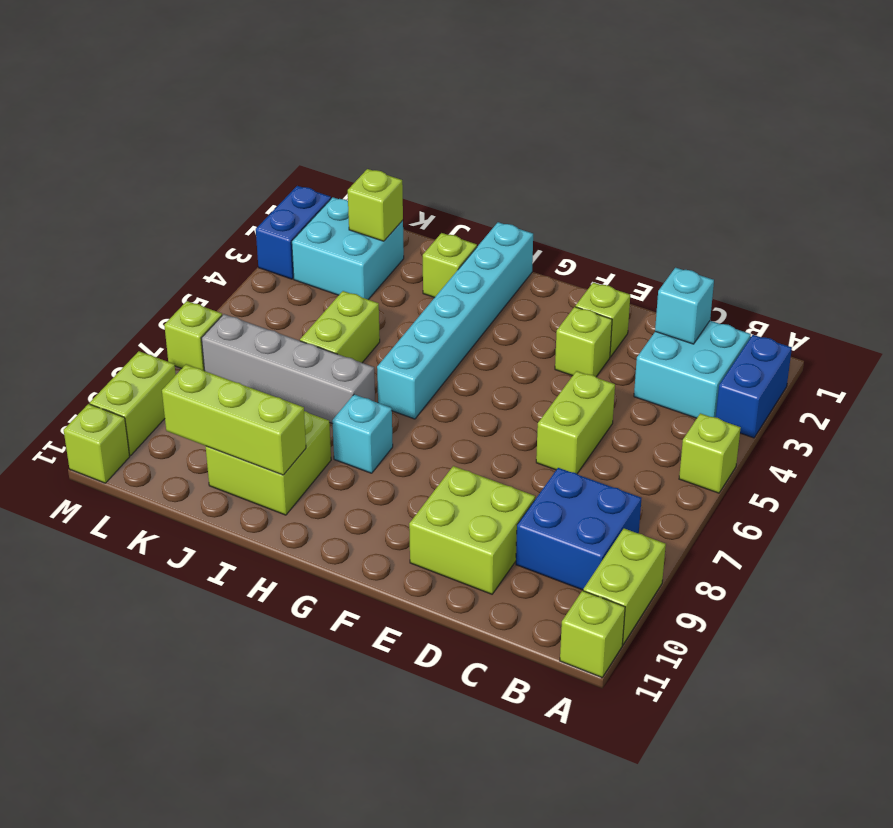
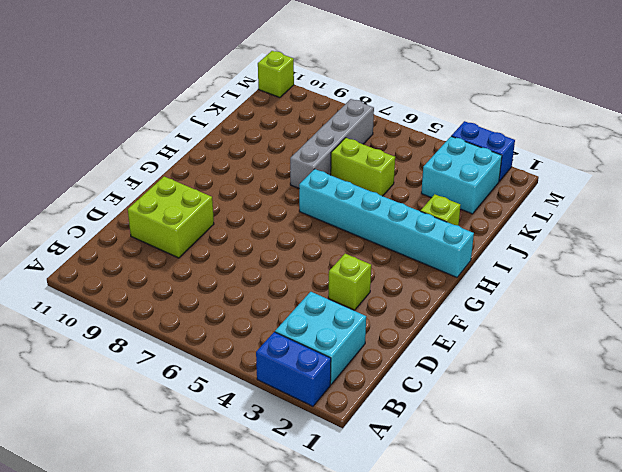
none -> lime 1x1 brick [679,413,741,493]
none -> lime 1x2 brick [583,529,666,645]
none -> lime 1x1 brick [560,591,625,677]

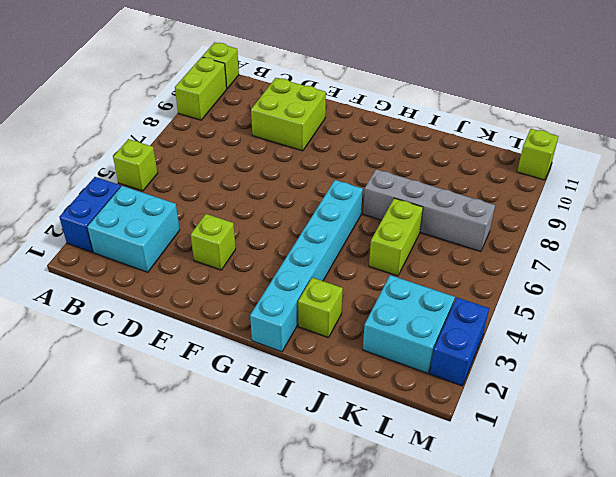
none -> blue 2x2 brick [516,468,641,590]
none -> lime 1x2 brick [536,371,615,474]
none -> lime 1x1 brick [575,282,630,357]

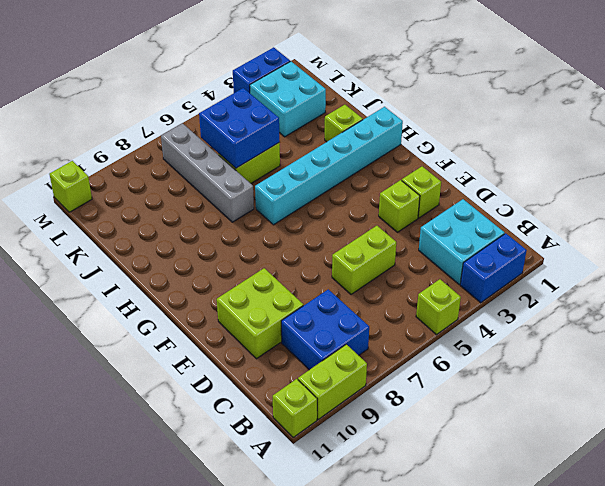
blue 2x2 brick [199,88,280,168] -> none
none -> cyan 1x1 brick [332,394,393,473]
none -> lime 2x2 brick [206,411,331,515]
none -> lime 1x1 brick [164,301,222,371]

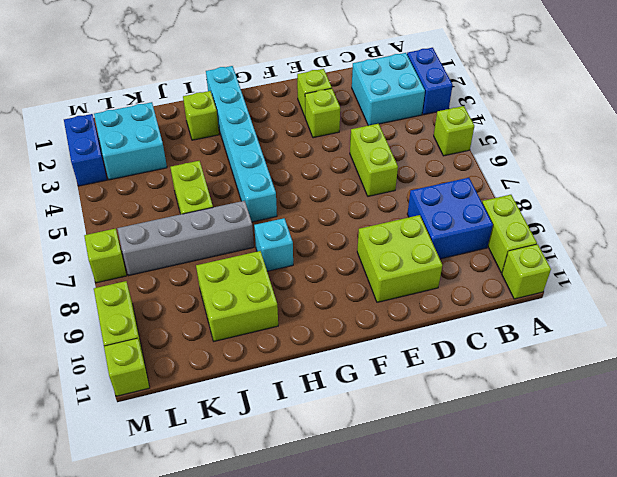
none -> cyan 1x1 brick [655,268,714,344]
none -> lime 1x3 brick [162,364,306,475]
none -> lime 1x1 brick [348,169,403,241]

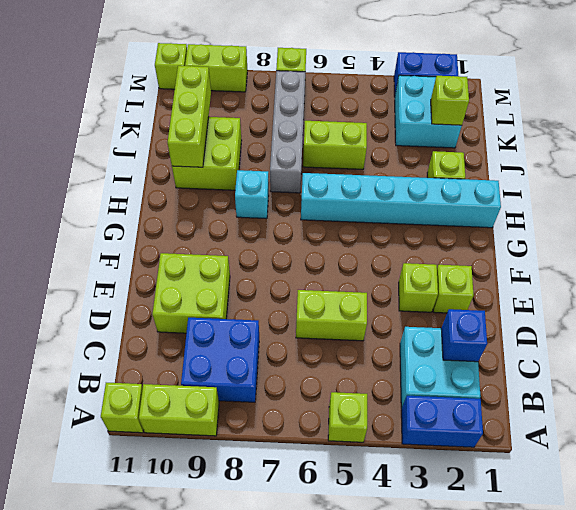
blue 1x1 brick [441,309,487,362] -> cyan 1x1 brick [655,268,714,344]

